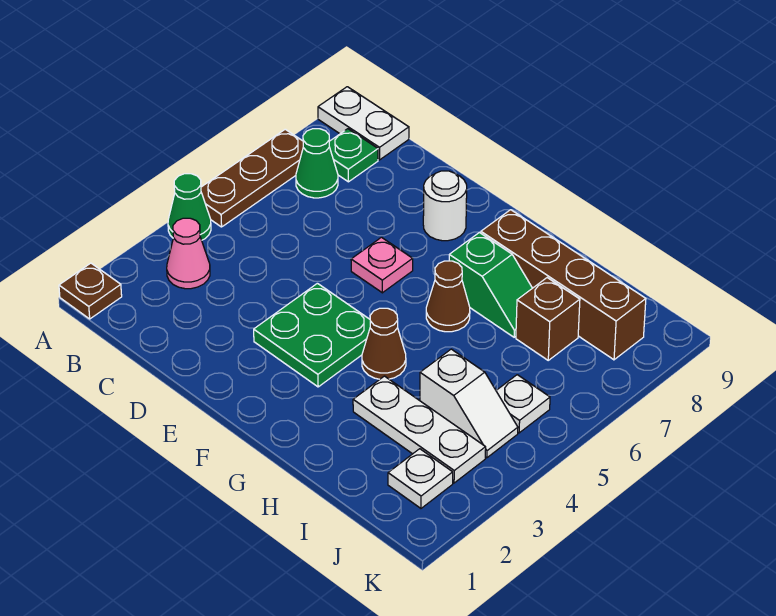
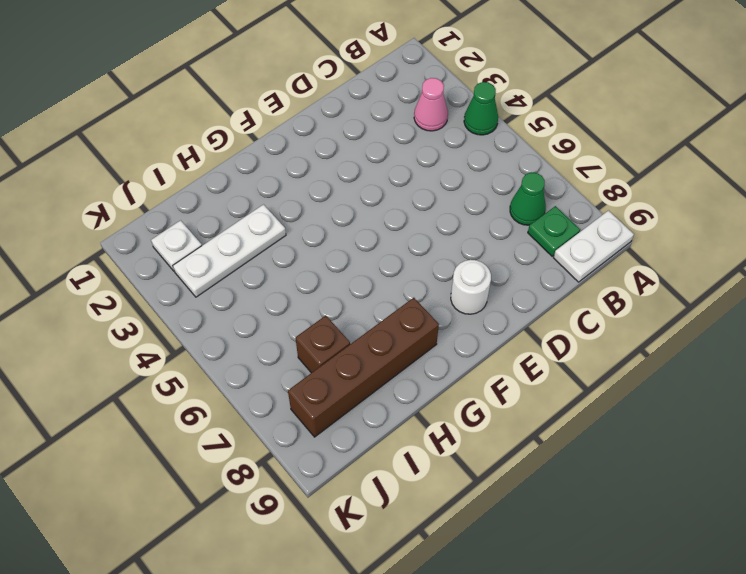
none -> brown 1x1 plate [59,263,122,319]
none -> brown 1x3 plate [201,129,303,227]
none -> green 2x2 plate [254,283,370,387]

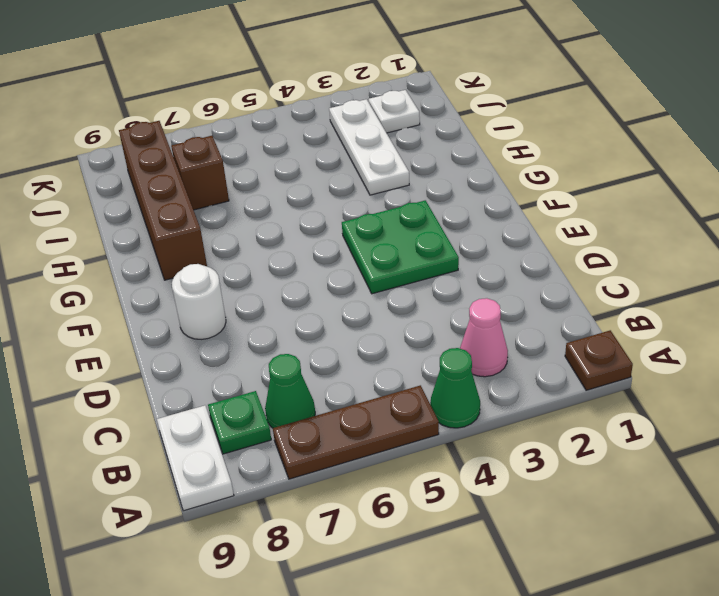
none -> pink 1x1 plate [351,237,413,293]
none -> brown 1x1 cone [362,308,406,379]
none -> brown 1x1 cone [426,261,470,332]

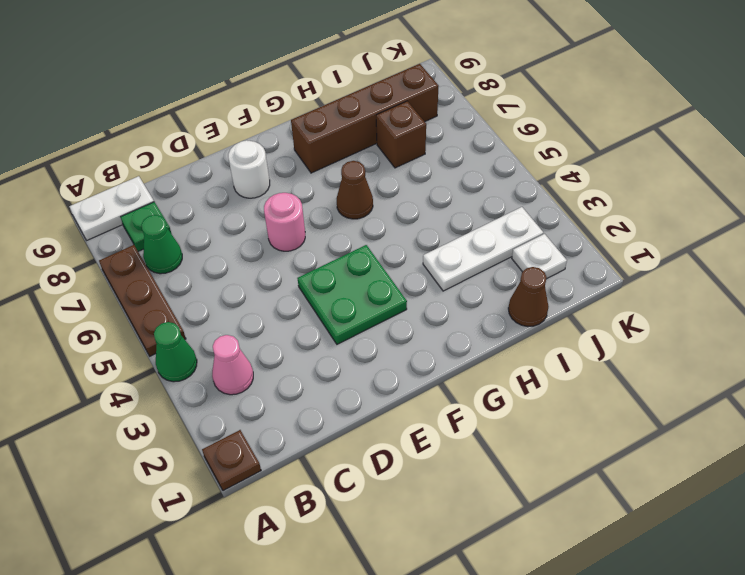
pink 1x1 round brick [264,193,305,251] -> pink 1x1 plate [351,237,413,293]
brown 1x1 cone [508,267,549,327] -> brown 1x1 cone moved to [362,308,406,379]
none -> green 1x2 slope [449,233,532,337]
none -> white 1x2 slope [420,349,518,458]
none -> white 1x1 plate [496,375,550,433]

